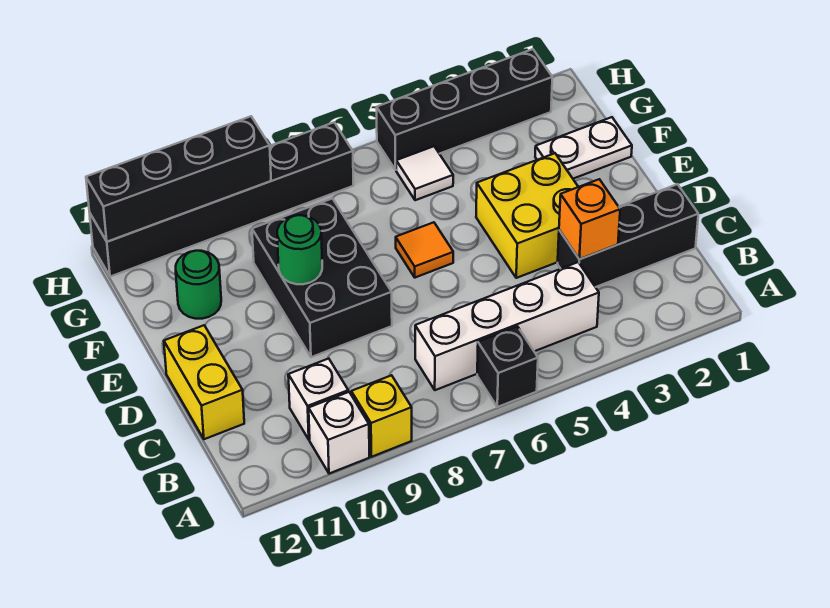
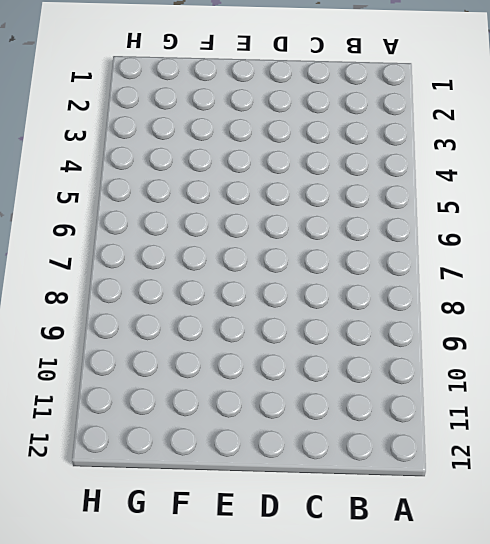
none -> black 1x1 brick [477,326,538,407]
none -> yellow 1x1 brick [351,375,412,457]
none -> white 1x1 brick [309,392,369,474]

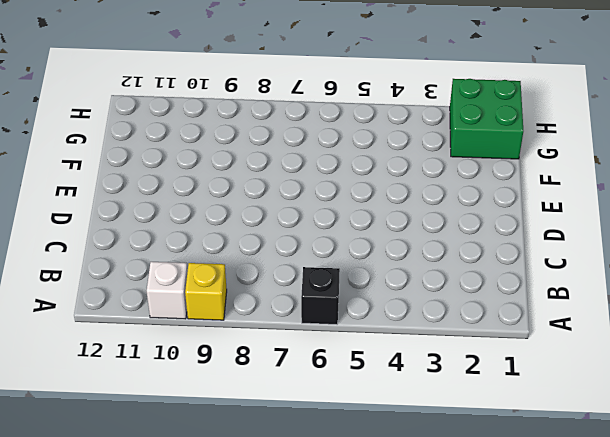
green 2x2 brick [450,79,523,159] -> black 1x4 brick [377,49,552,170]
none -> white 1x4 brick [415,262,599,390]
none -> white 1x1 brick [288,359,348,440]
none -> black 1x3 brick [558,184,698,287]

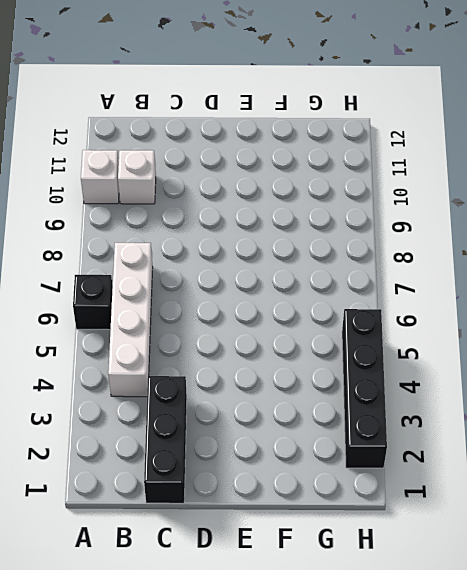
none -> yellow 1x1 brick [351,375,412,457]
none -> yellow 1x2 brick [164,325,244,439]
none -> yellow 2x2 brick [476,153,578,278]

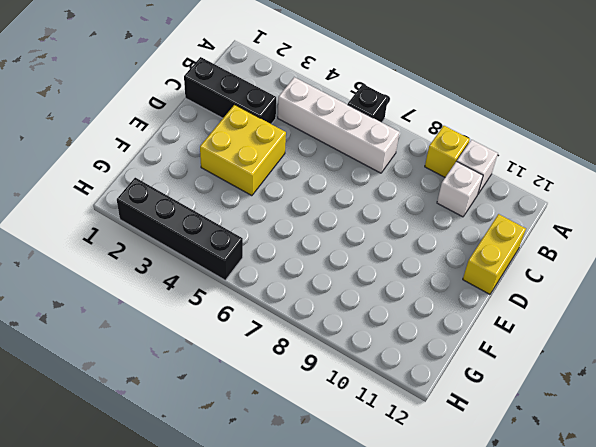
none -> black 2x3 brick [252,198,392,357]
none -> orange 1x1 tile [396,222,453,278]
none -> white 1x2 plate [535,117,632,179]

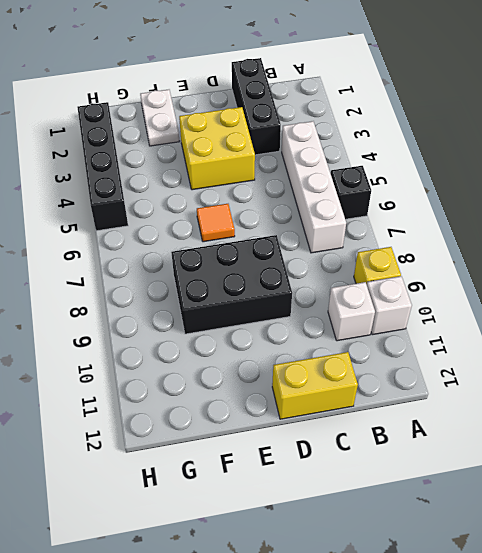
none -> green 1x1 round brick [176,251,221,319]
none -> white 1x1 tile [396,146,453,200]
none -> black 1x6 brick [90,123,353,277]

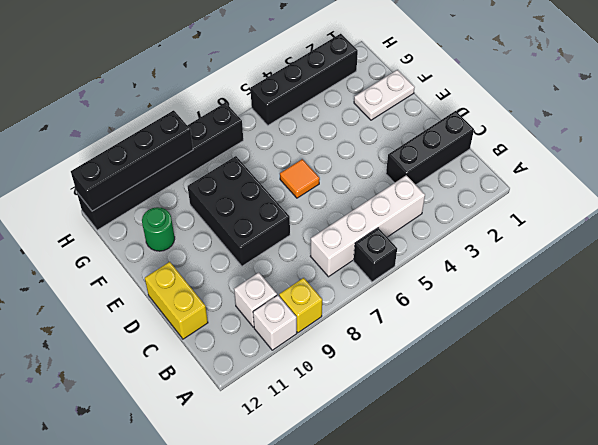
none -> yellow 2x2 brick [476,153,578,278]
none -> white 1x1 tile [396,146,453,200]
none -> orange 1x1 brick [559,179,620,259]

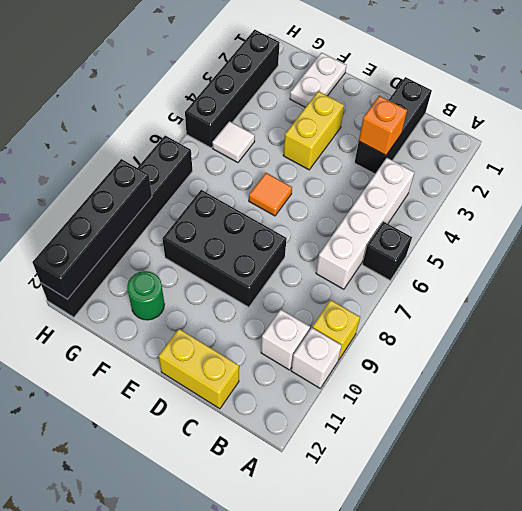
yellow 1x2 brick [283,91,344,170] -> yellow 2x2 brick [476,153,578,278]
none -> green 1x1 round brick [277,215,322,284]

